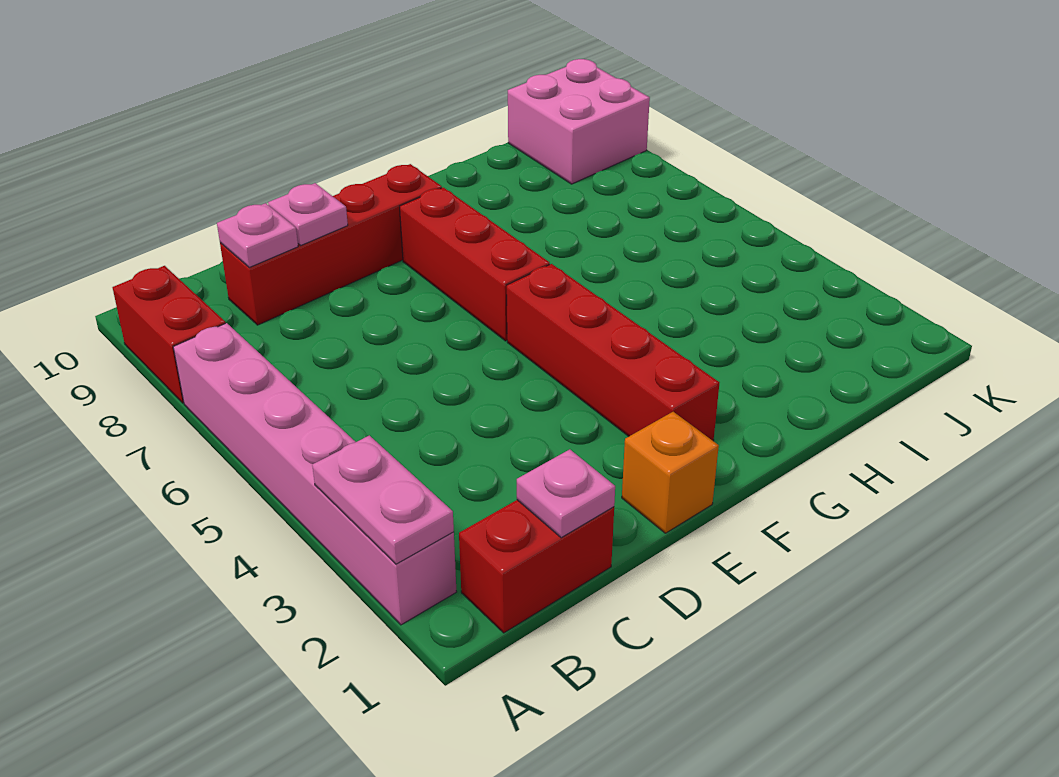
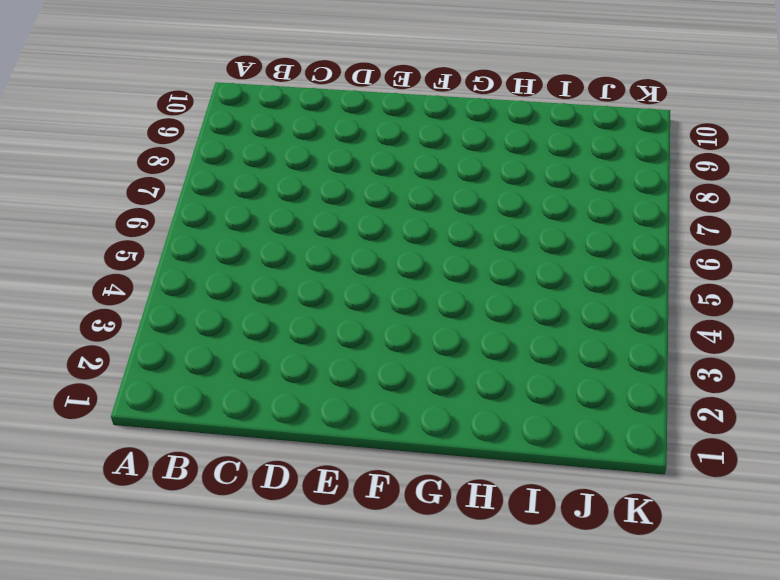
none -> pink 1x6 brick [173,323,457,625]
none -> red 1x2 brick [113,266,225,403]
none -> red 1x2 brick [459,500,614,633]

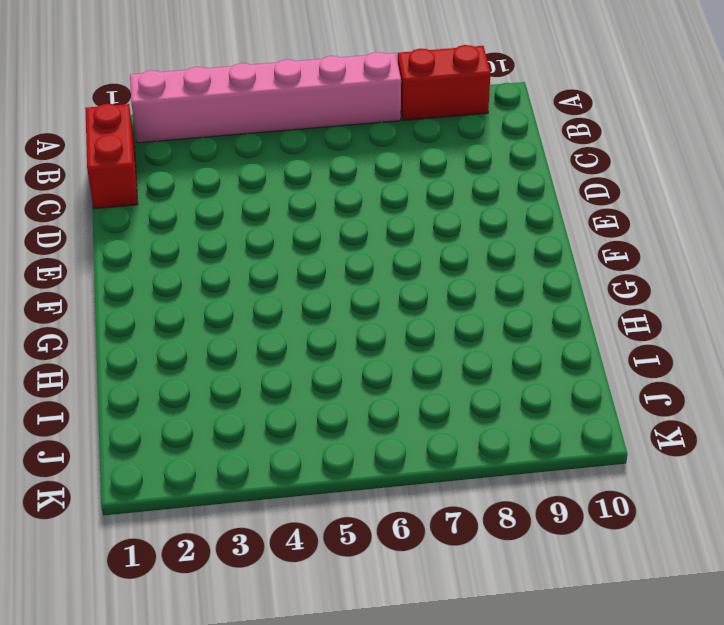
none -> red 1x4 brick [220,164,442,325]
none -> orange 1x1 brick [622,412,719,533]
none -> red 1x4 brick [507,264,719,441]

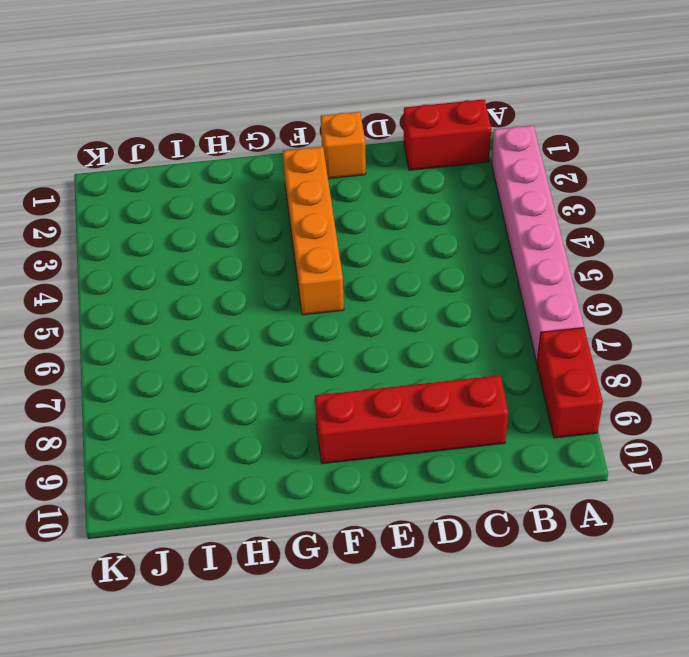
orange 1x4 brick [283,147,344,315] -> red 1x4 brick [507,264,719,441]
none -> red 1x3 brick [400,187,550,341]
none -> pink 2x2 brick [508,59,650,184]
none -> pink 1x2 plate [312,435,454,564]

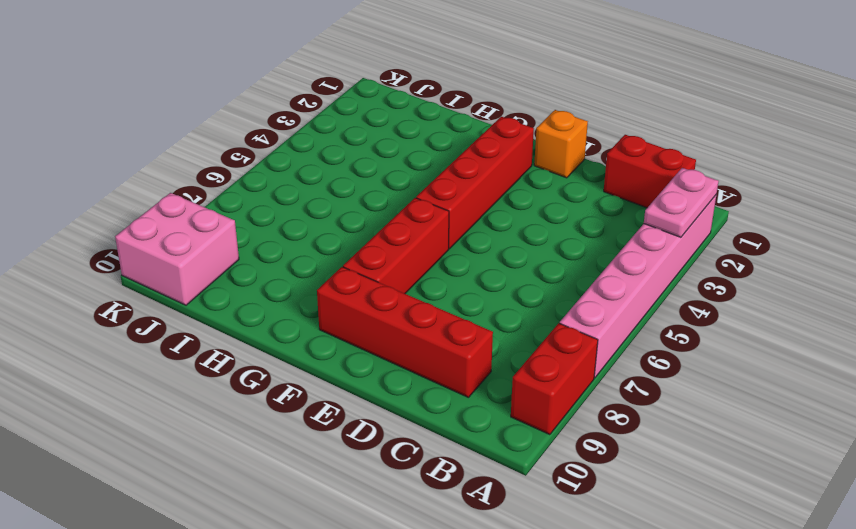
none -> pink 1x1 plate [517,449,615,538]
none -> pink 1x1 plate [217,203,298,267]
none -> pink 1x1 plate [268,183,348,245]

